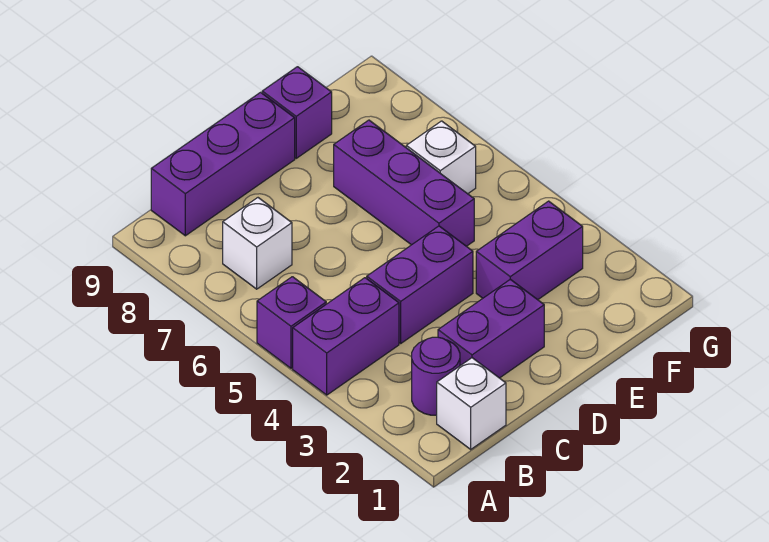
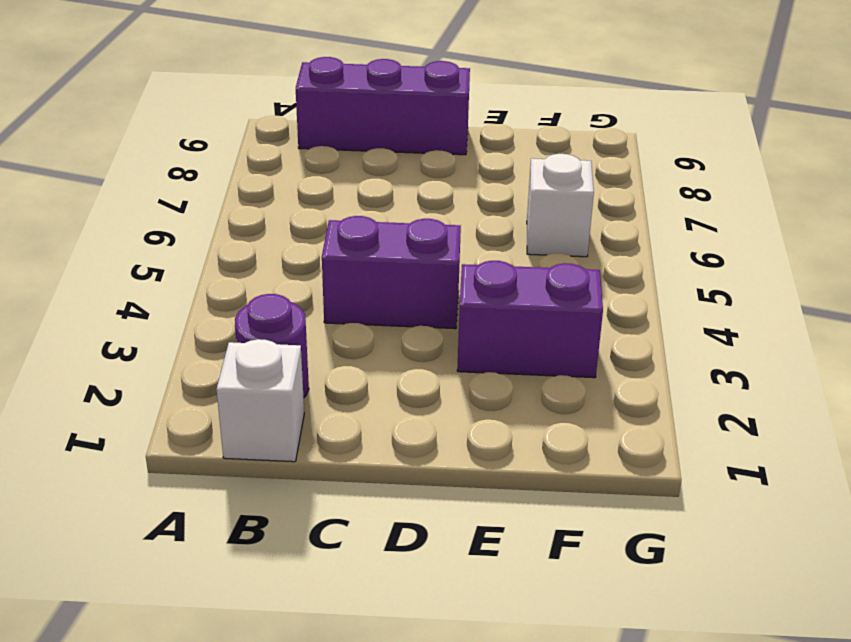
none -> purple 1x2 brick [293,278,399,395]
none -> purple 1x1 brick [257,277,326,368]
none -> white 1x1 brick [223,198,292,289]

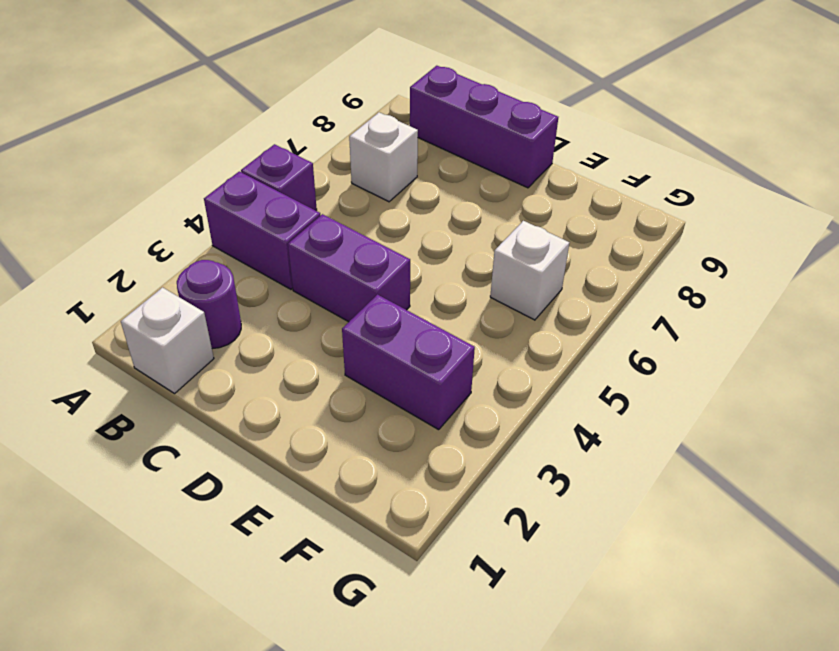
none -> purple 1x2 brick [438,279,544,378]
none -> purple 1x3 brick [334,120,474,246]
none -> purple 1x1 brick [262,67,332,158]

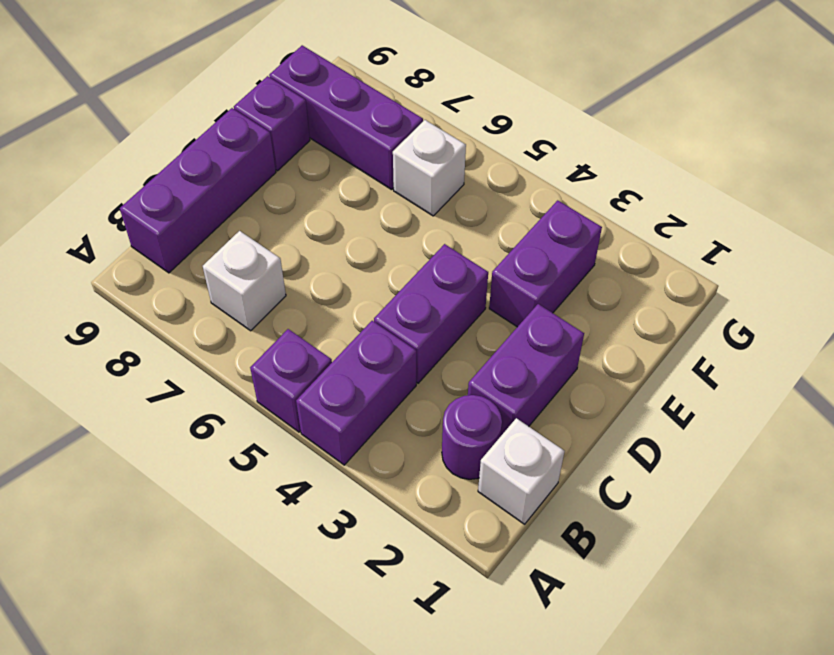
purple 1x3 brick [269,45,423,190] -> purple 1x3 brick moved to [334,120,474,246]

